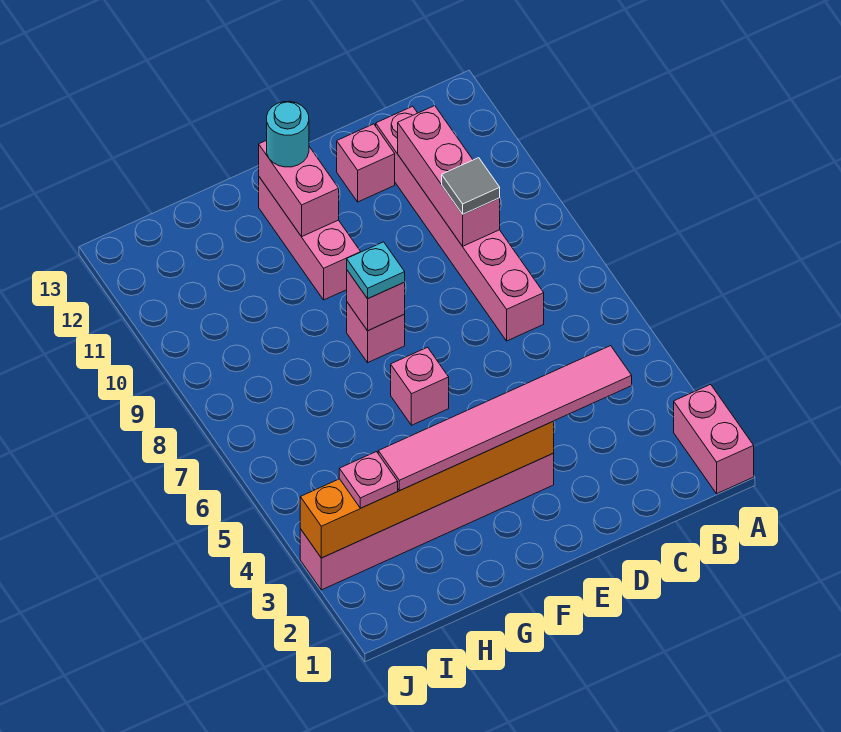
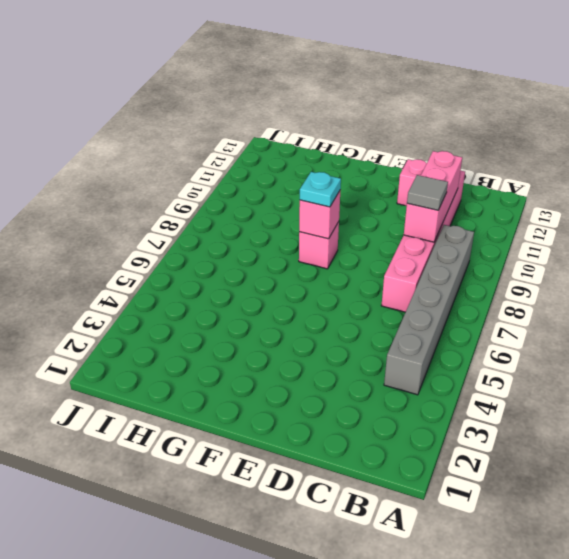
grey 1x6 brick [384,225,474,395] -> none
none -> pink 1x2 brick [674,384,754,494]
none -> pink 1x6 brick [300,454,554,590]
none -> pink 1x1 brick [391,347,449,425]

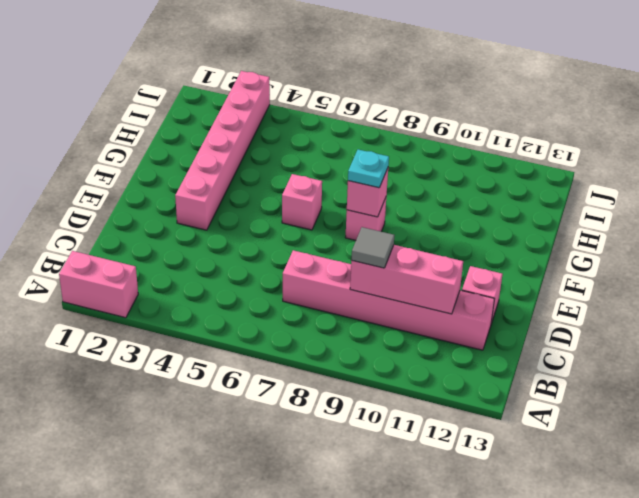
none -> pink 1x3 brick [259,177,361,300]
none -> orange 1x6 brick [300,422,554,558]
none -> pink 1x2 brick [259,140,339,237]

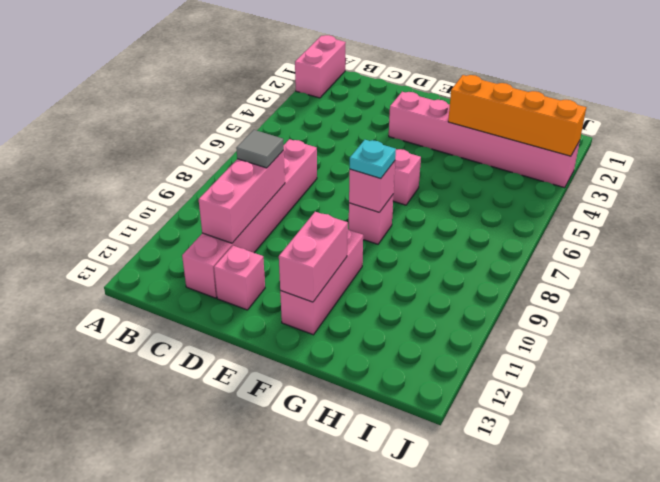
orange 1x4 brick [448,75,586,156] -> orange 1x6 brick [300,422,554,558]
none -> pink 1x6 tile [378,346,632,491]
none -> cyan 1x1 round brick [267,101,309,167]
none -> pink 1x1 plate [339,452,398,508]

